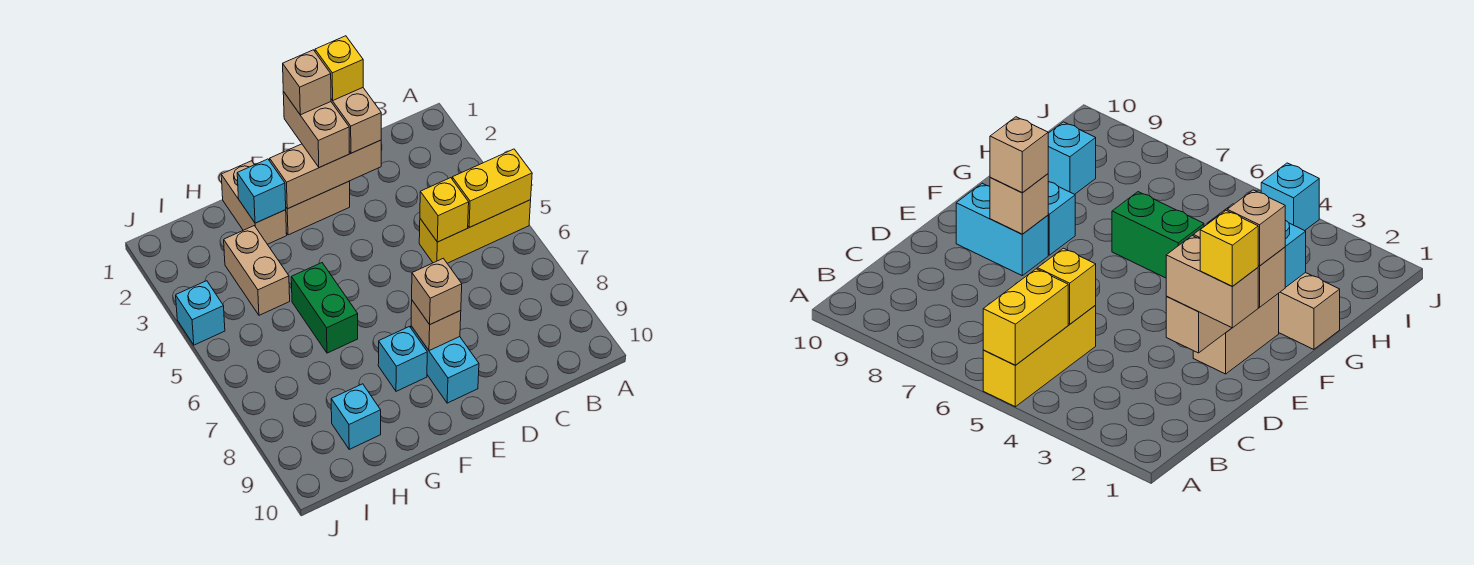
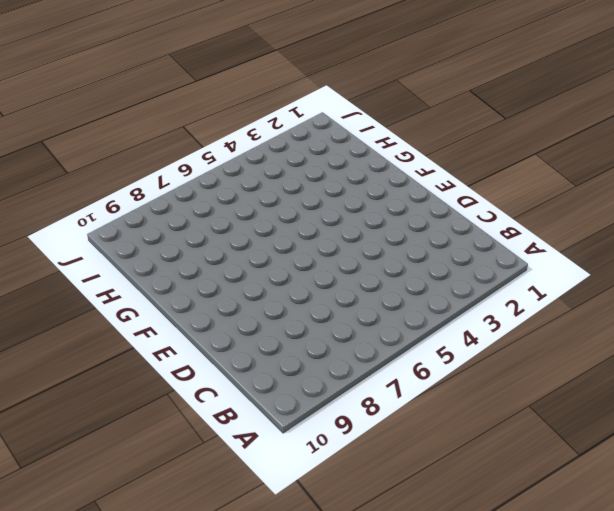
none -> yellow 1x3 brick [419,200,531,263]
none -> tan 1x2 brick [286,181,350,235]
none -> cyan 1x2 brick [411,326,479,403]

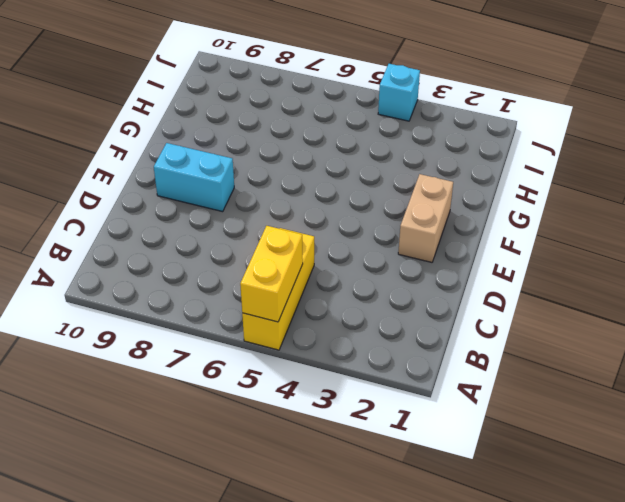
none -> cyan 1x1 brick [378,327,427,391]
none -> tan 1x2 brick [221,161,287,244]
none -> green 1x2 brick [291,263,358,353]

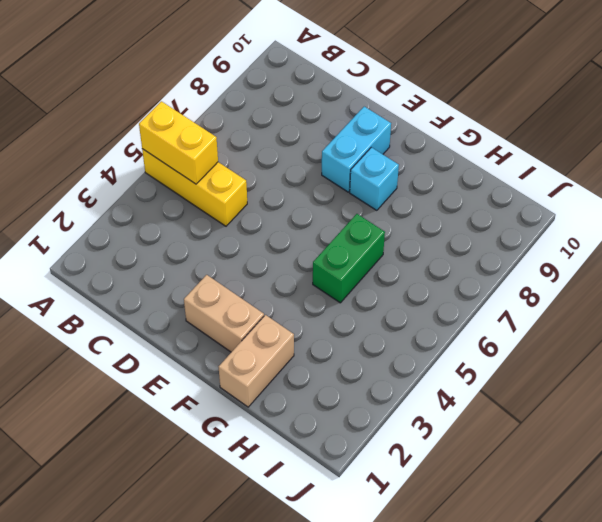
none -> tan 1x2 brick [224,226,290,315]
none -> cyan 1x1 brick [331,384,381,449]
none -> cyan 1x1 brick [176,281,225,345]

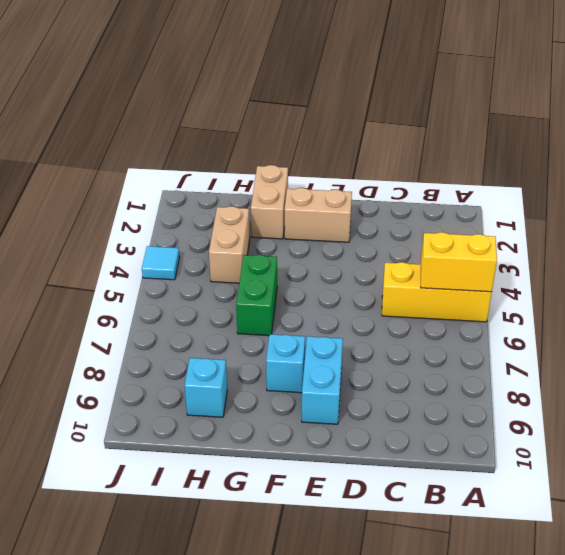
cyan 1x1 tile [142,246,180,280] -> cyan 1x1 brick [176,281,225,345]
none -> yellow 1x1 brick [420,178,469,242]
none -> tan 1x3 brick [270,140,381,209]
none -> tan 1x1 brick [411,301,461,351]

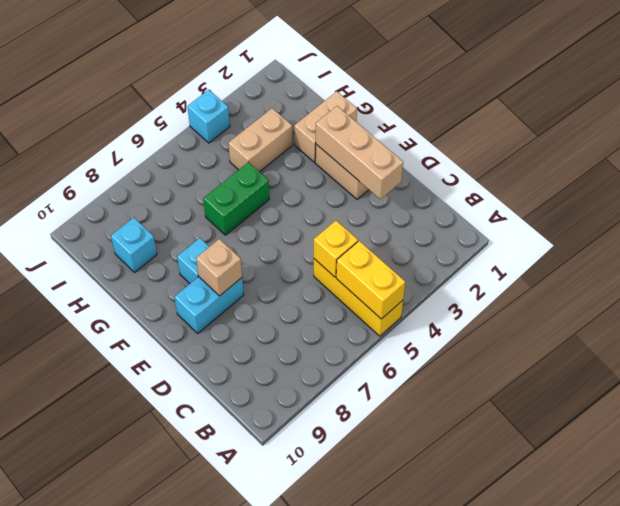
none -> cyan 1x1 brick [237,159,286,223]
none -> tan 1x2 brick [331,88,381,153]
none -> tan 1x2 brick [283,92,349,168]

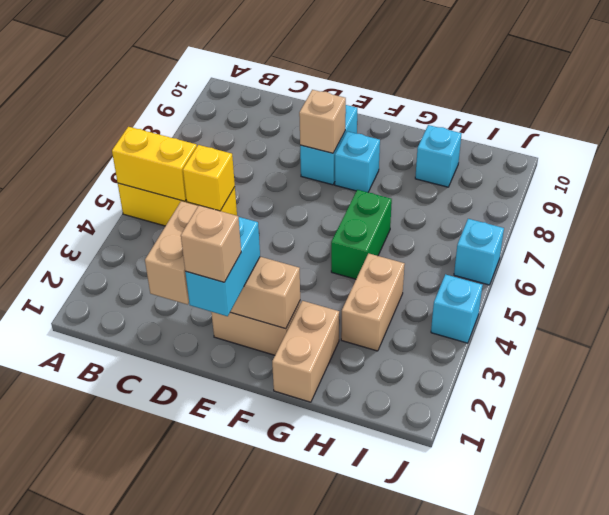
cyan 1x2 brick [185,217,260,316] -> tan 1x2 brick [283,92,349,168]
cyan 1x1 brick [454,219,504,285] -> cyan 1x1 brick moved to [237,159,286,223]
none -> tan 1x1 brick [412,258,462,324]
none -> yellow 1x1 brick [315,36,363,100]

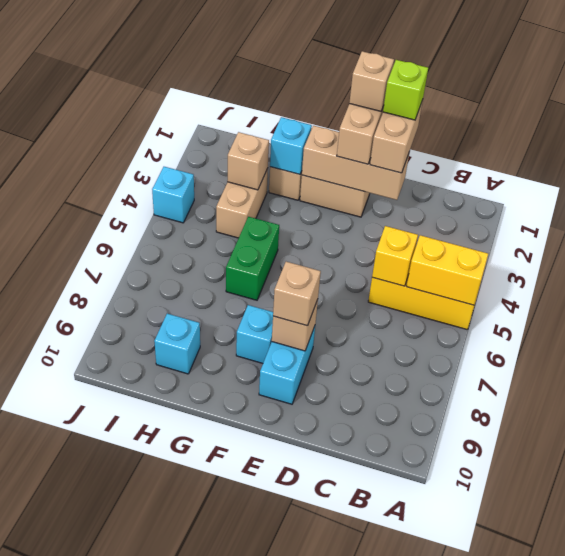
lime 1x1 brick [383,60,428,120] -> yellow 1x1 brick [315,36,363,100]
tan 1x1 brick [227,132,269,190] -> none

